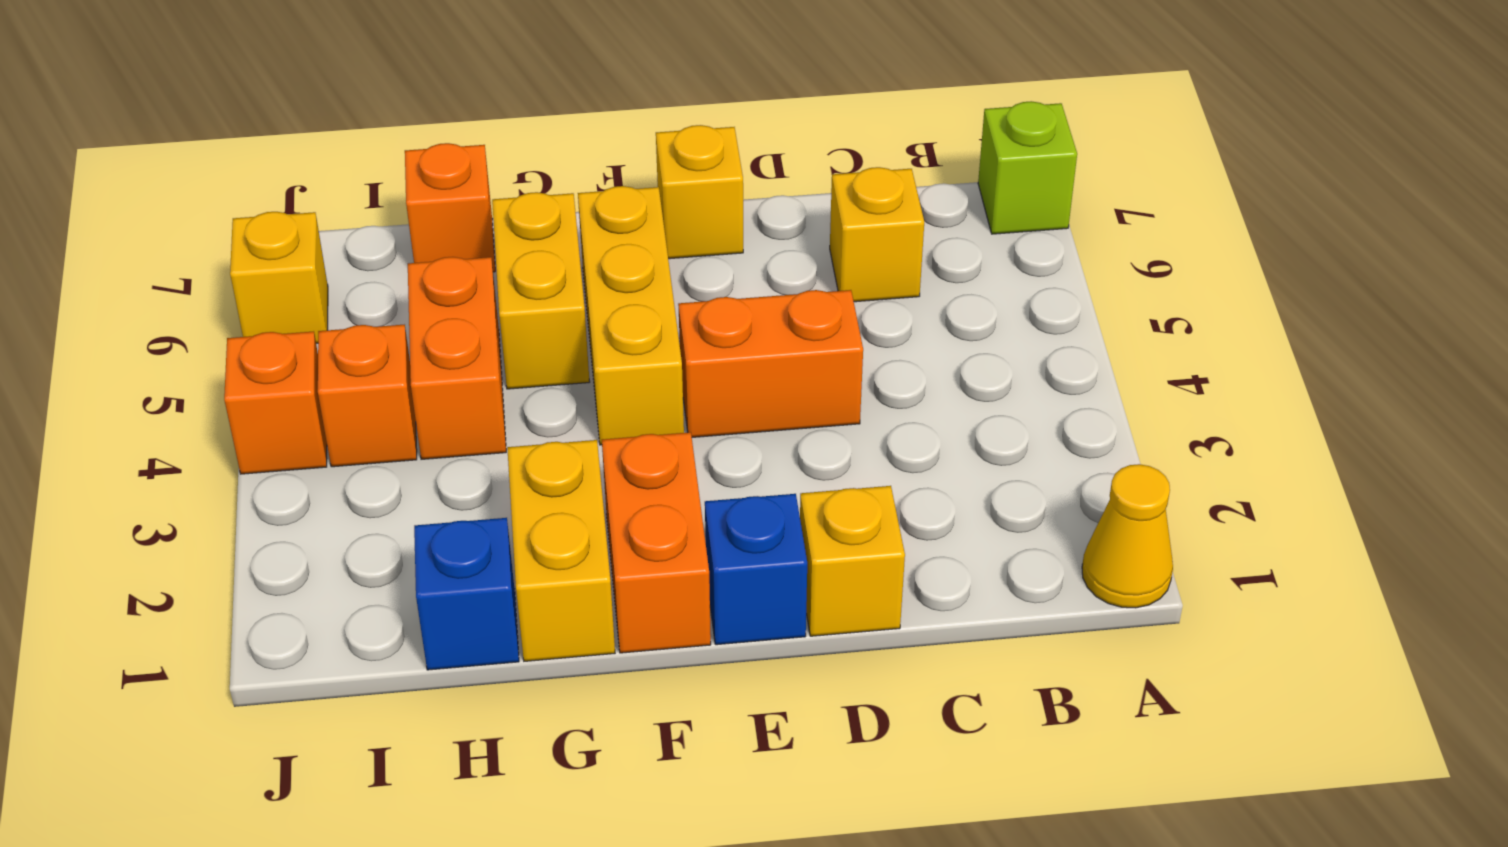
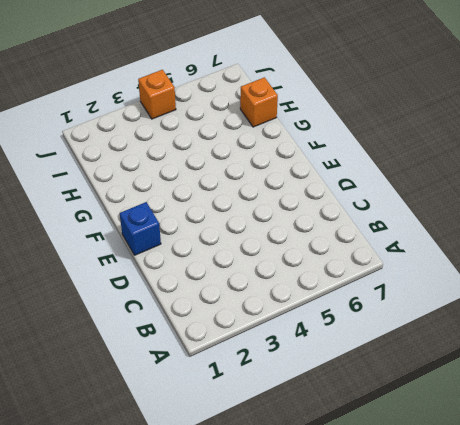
none -> yellow 1x1 cone [1082,464,1173,608]
none -> lime 1x1 brick [978,101,1077,234]
none -> yellow 1x1 brick [830,167,924,302]

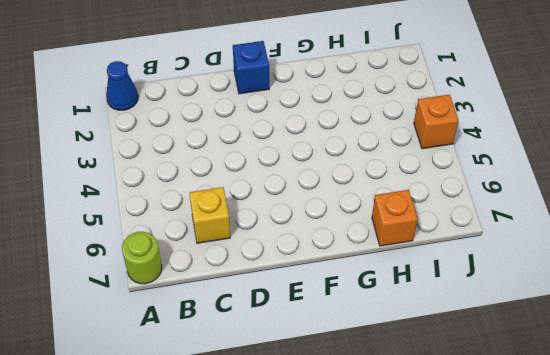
blue 1x1 cone [106,61,138,110] -> yellow 1x1 cone [1082,464,1173,608]
lime 1x1 round brick [122,232,162,284] -> lime 1x1 brick [978,101,1077,234]
none -> yellow 1x1 brick [800,486,905,636]
none -> orange 1x2 brick [678,290,863,437]
none -> yellow 1x1 brick [656,125,743,259]

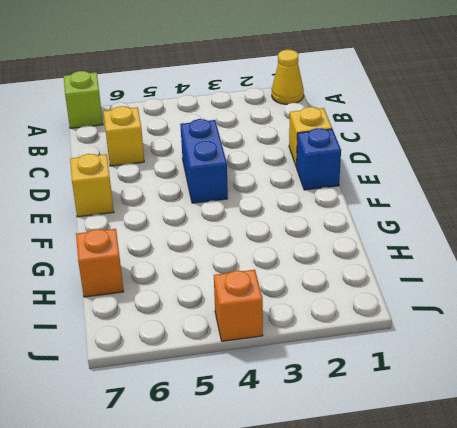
blue 1x2 brick [180,119,228,203] -> orange 1x2 brick [678,290,863,437]
none -> orange 1x2 brick [602,432,711,653]
none -> yellow 1x3 brick [578,186,684,445]
none -> yellow 1x2 brick [507,440,615,661]

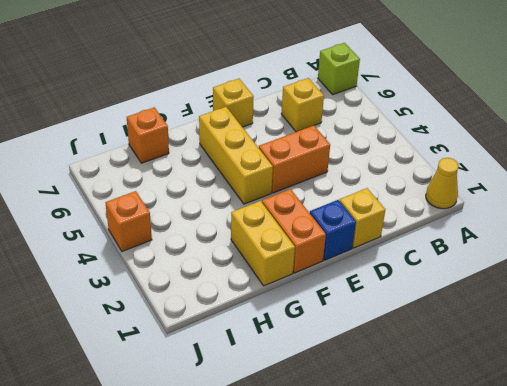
none -> yellow 1x2 brick [492,192,590,389]
none -> blue 1x1 brick [414,518,519,670]
none -> orange 1x2 brick [408,257,506,459]

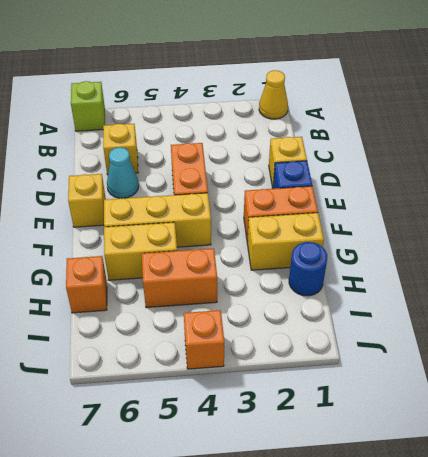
cyan 1x1 cone [107,147,139,198] -> none
blue 1x1 round brick [289,242,327,296] -> blue 1x1 brick [414,518,519,670]
none -> orange 1x1 brick [318,325,417,467]
none -> yellow 1x1 brick [230,212,328,343]

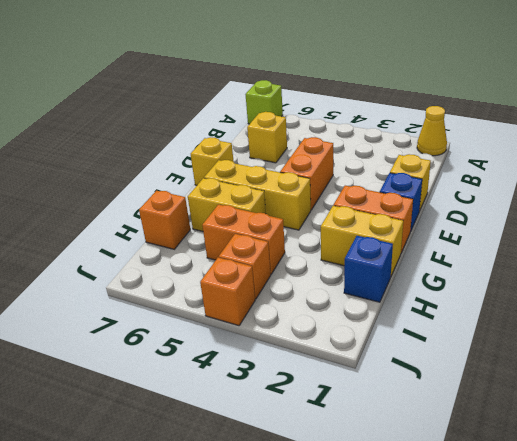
none -> yellow 1x1 brick [230,212,328,343]

